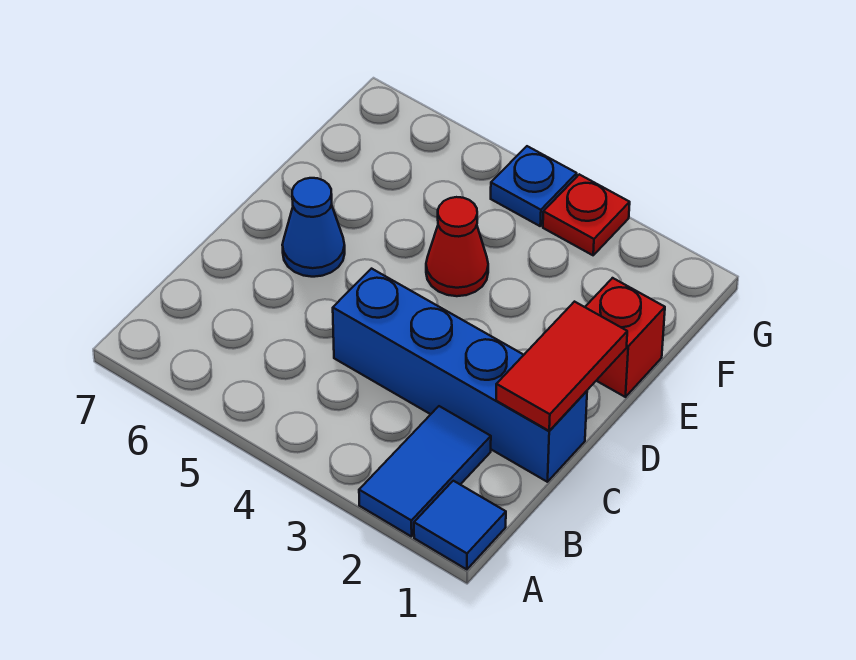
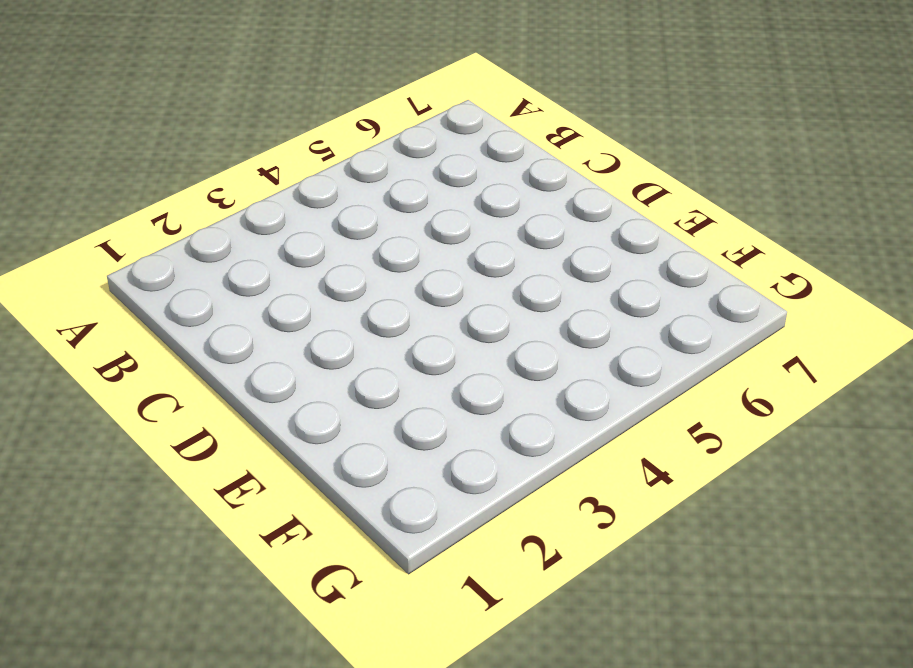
none -> blue 1x1 tile [414,481,506,569]
none -> blue 1x2 tile [359,406,491,537]

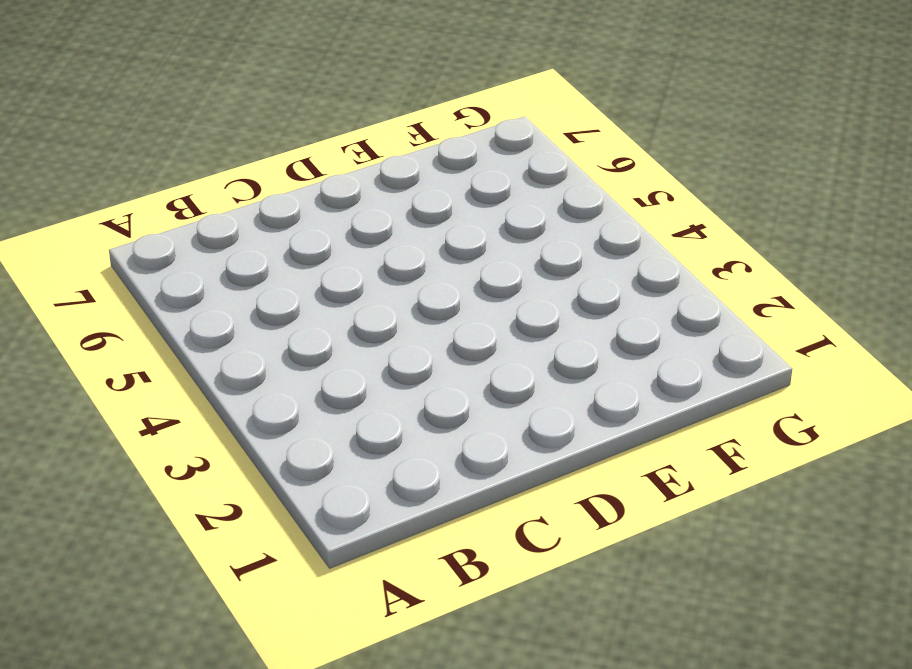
none -> blue 1x1 tile [414,481,506,569]
none -> blue 1x2 tile [359,406,491,537]

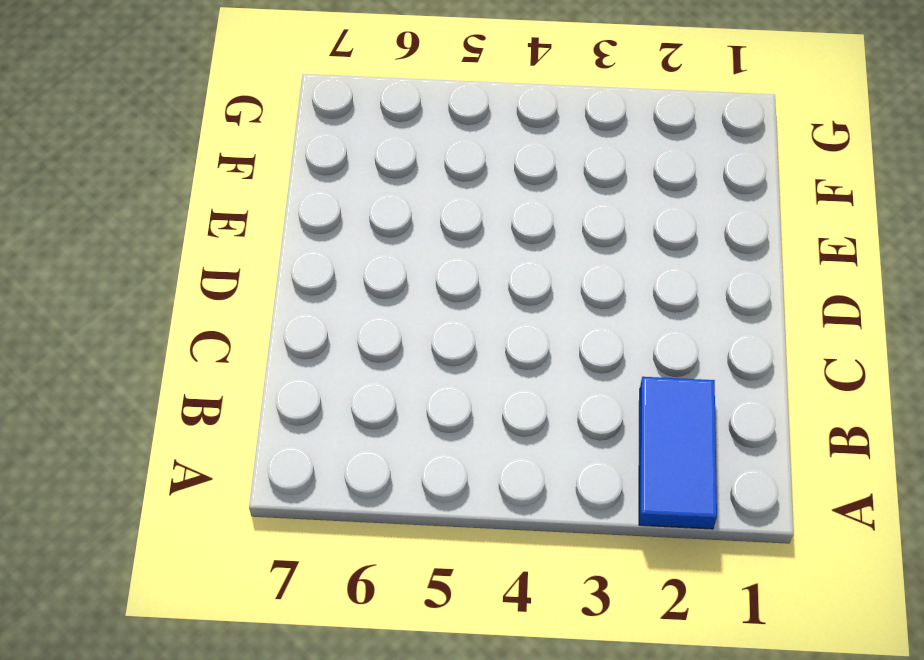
none -> blue 1x1 tile [414,481,506,569]
none -> blue 1x4 brick [333,269,587,482]

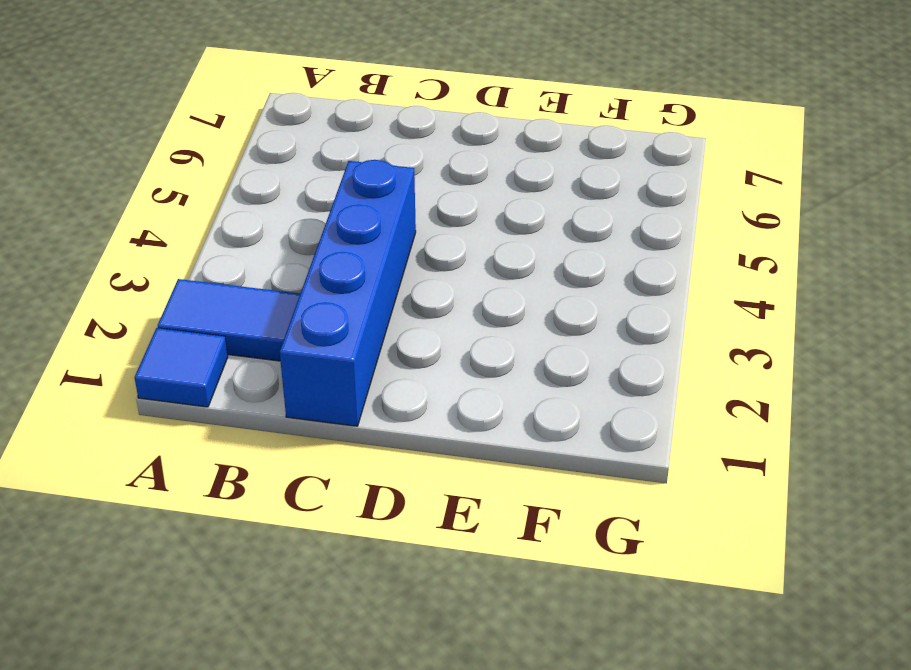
none -> blue 1x1 cone [282,178,345,277]
none -> red 1x1 brick [585,278,665,397]

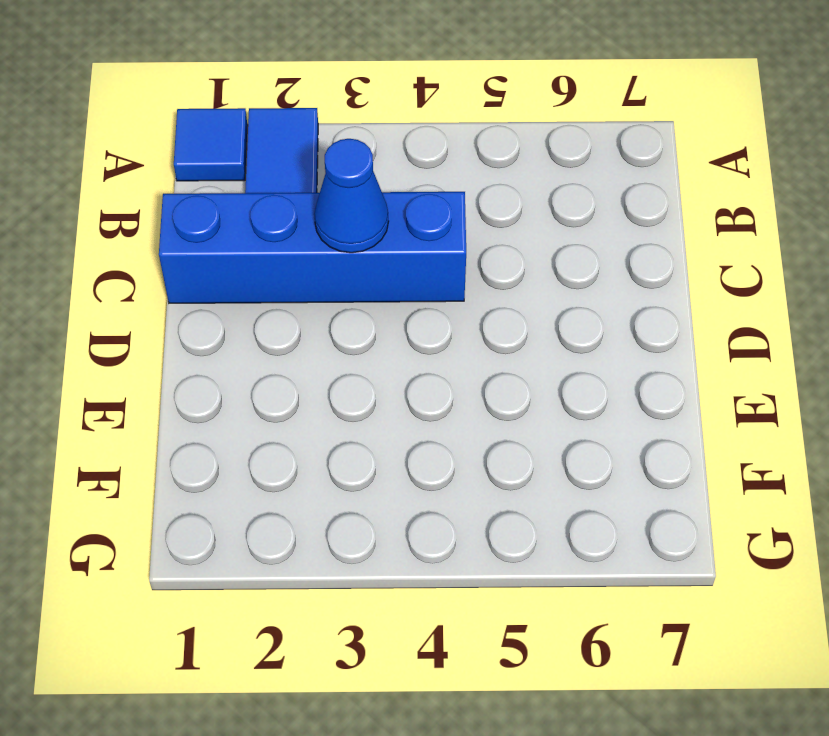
blue 1x1 cone [314,139,389,253] -> blue 1x1 cone moved to [282,178,345,277]
none -> red 1x1 brick [585,278,665,397]
none -> red 1x1 cone [426,197,488,296]

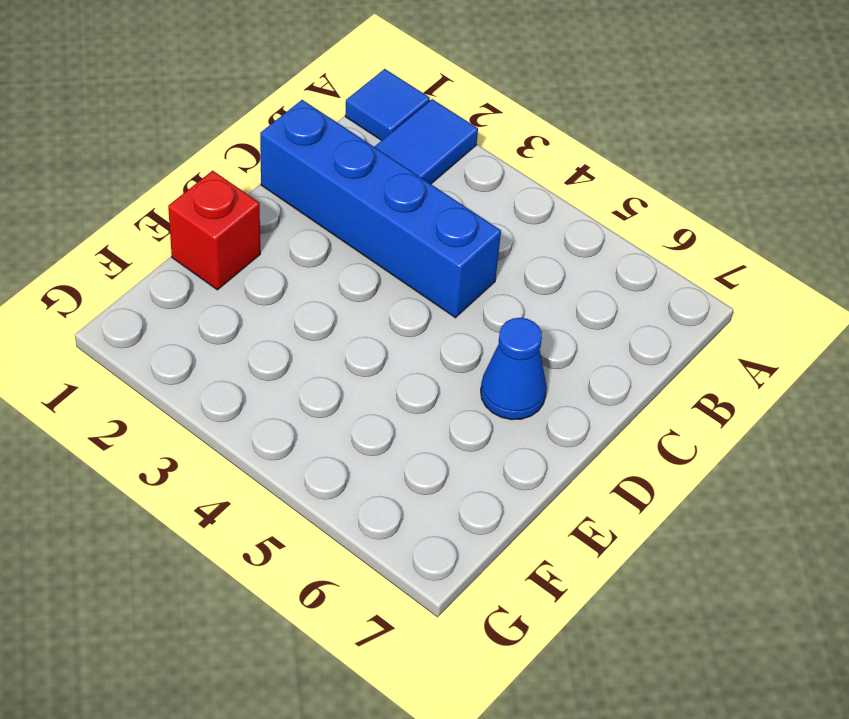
none -> red 1x1 cone [426,197,488,296]
none -> red 1x1 plate [543,174,630,255]

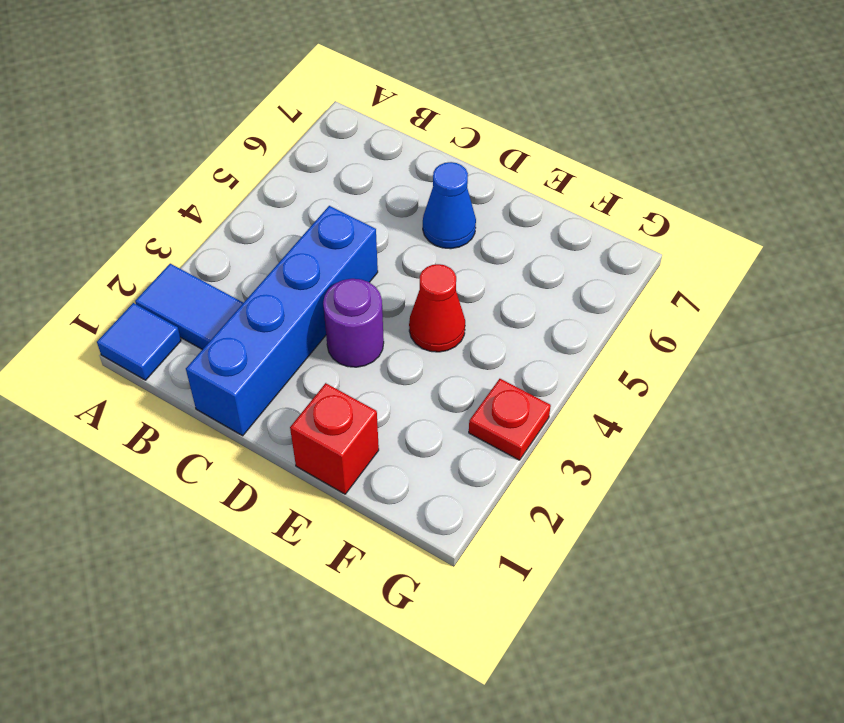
purple 1x1 round brick [323,279,384,367] -> none
none -> blue 1x1 plate [491,146,577,226]
none -> red 1x2 tile [496,302,627,431]

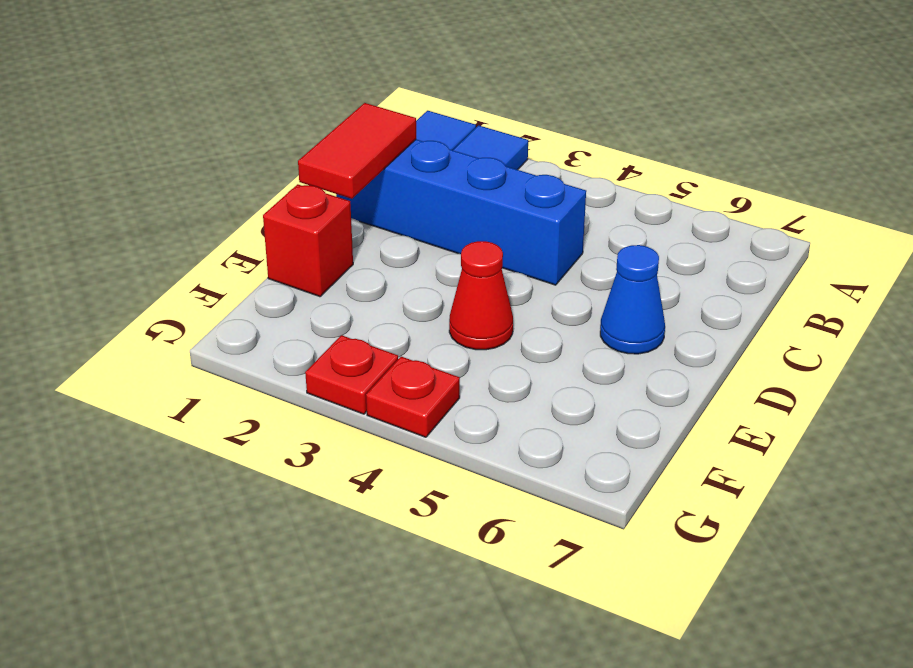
red 1x1 plate [366,357,460,437] -> blue 1x1 plate [491,146,577,226]

